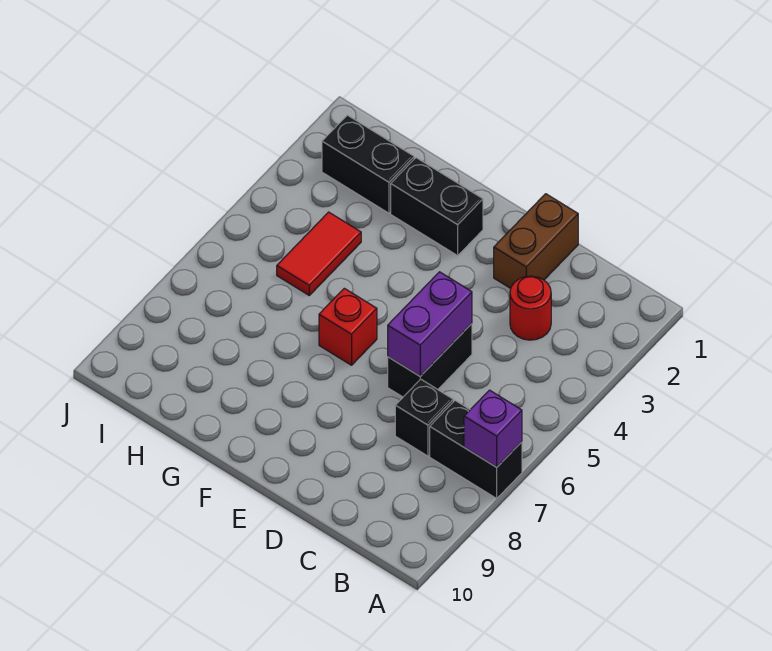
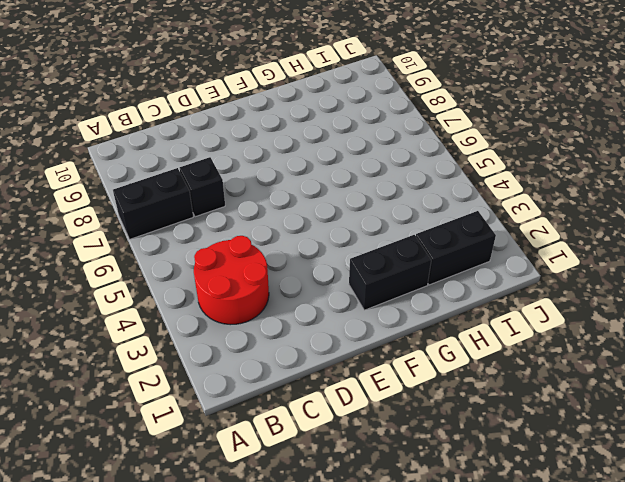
red 2x2 round brick [194,236,269,325] -> red 1x1 round brick [510,276,551,340]
none -> brown 1x2 brick [494,194,578,288]
none -> black 1x2 brick [388,324,472,397]

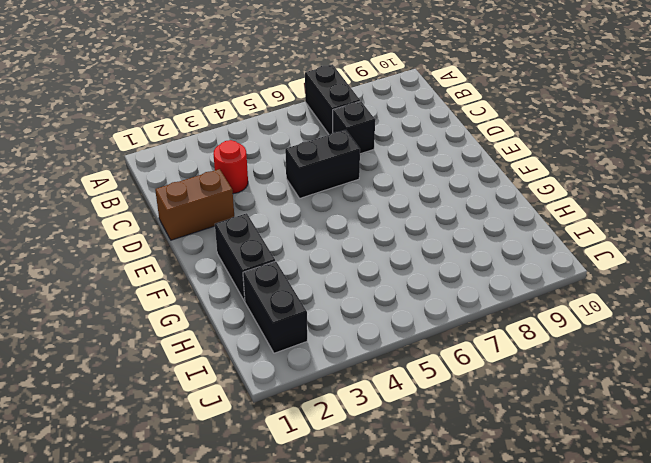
none -> red 1x1 brick [319,288,377,365]
none -> red 1x2 tile [277,212,361,295]

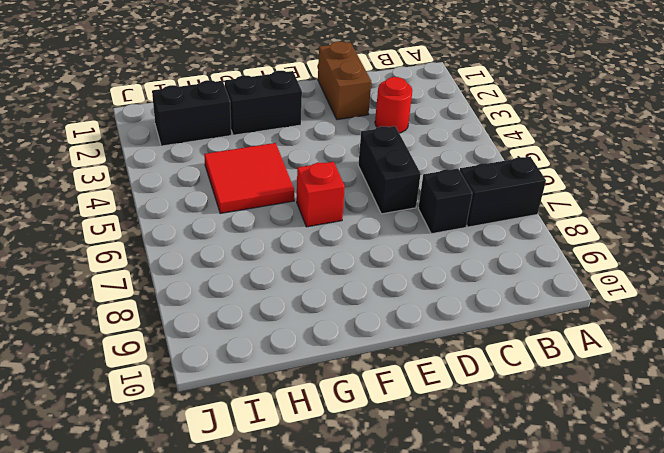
red 2x2 tile [204,143,294,213] -> red 1x2 tile [277,212,361,295]
none -> purple 1x1 brick [464,390,522,467]
none -> purple 1x2 brick [388,272,472,376]

